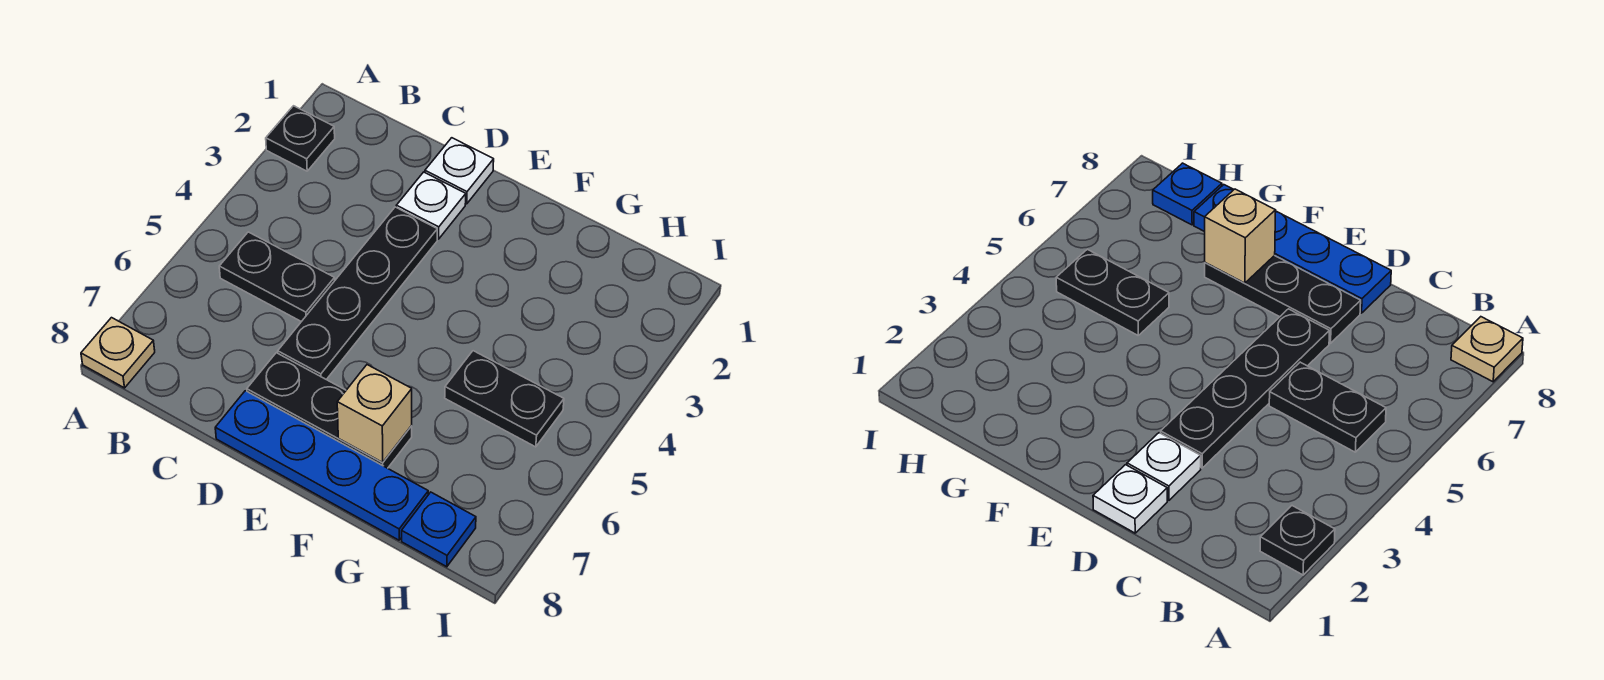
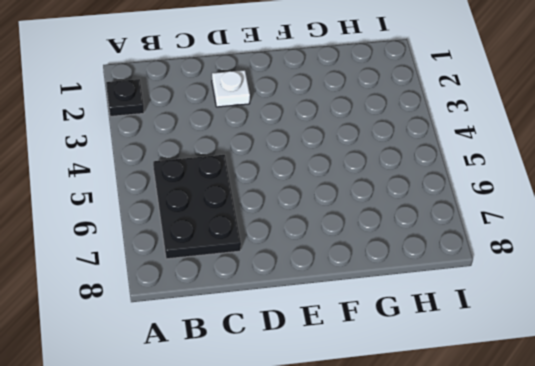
black 2x3 plate [153,155,241,259] -> black 1x2 plate [219,232,335,322]
none -> tan 1x1 plate [81,318,155,388]
none -> white 1x1 plate [425,138,494,204]

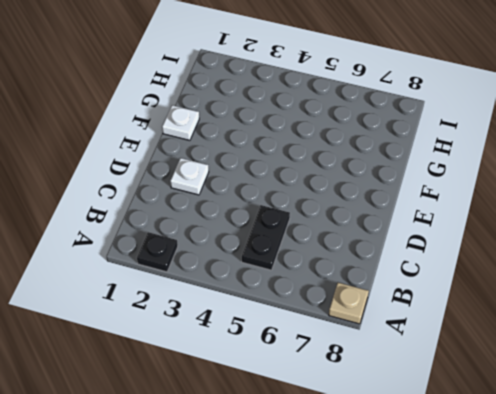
white 1x1 plate [162,105,199,140] -> white 1x1 plate moved to [425,138,494,204]
none -> black 1x4 plate [278,207,437,380]
none -> black 1x3 plate [247,353,412,468]

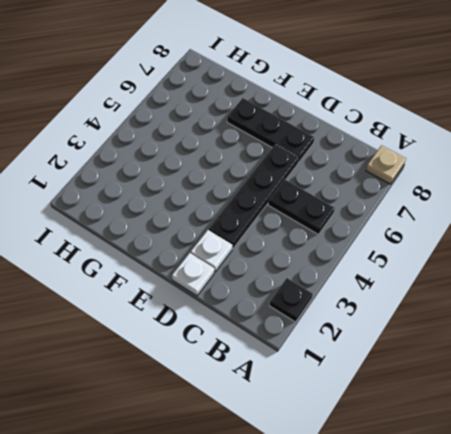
none -> blue 1x4 plate [215,391,428,540]
none -> black 1x2 plate [445,351,564,447]

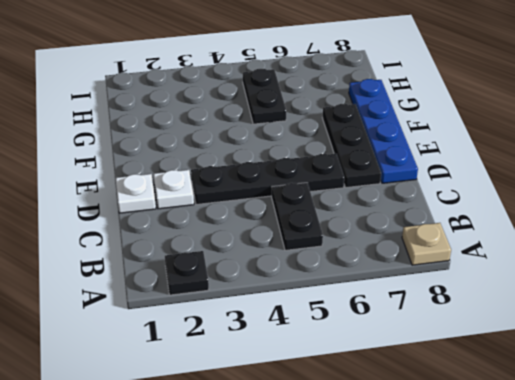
none -> blue 1x1 plate [402,492,476,567]
none -> tan 1x1 brick [337,365,412,463]

